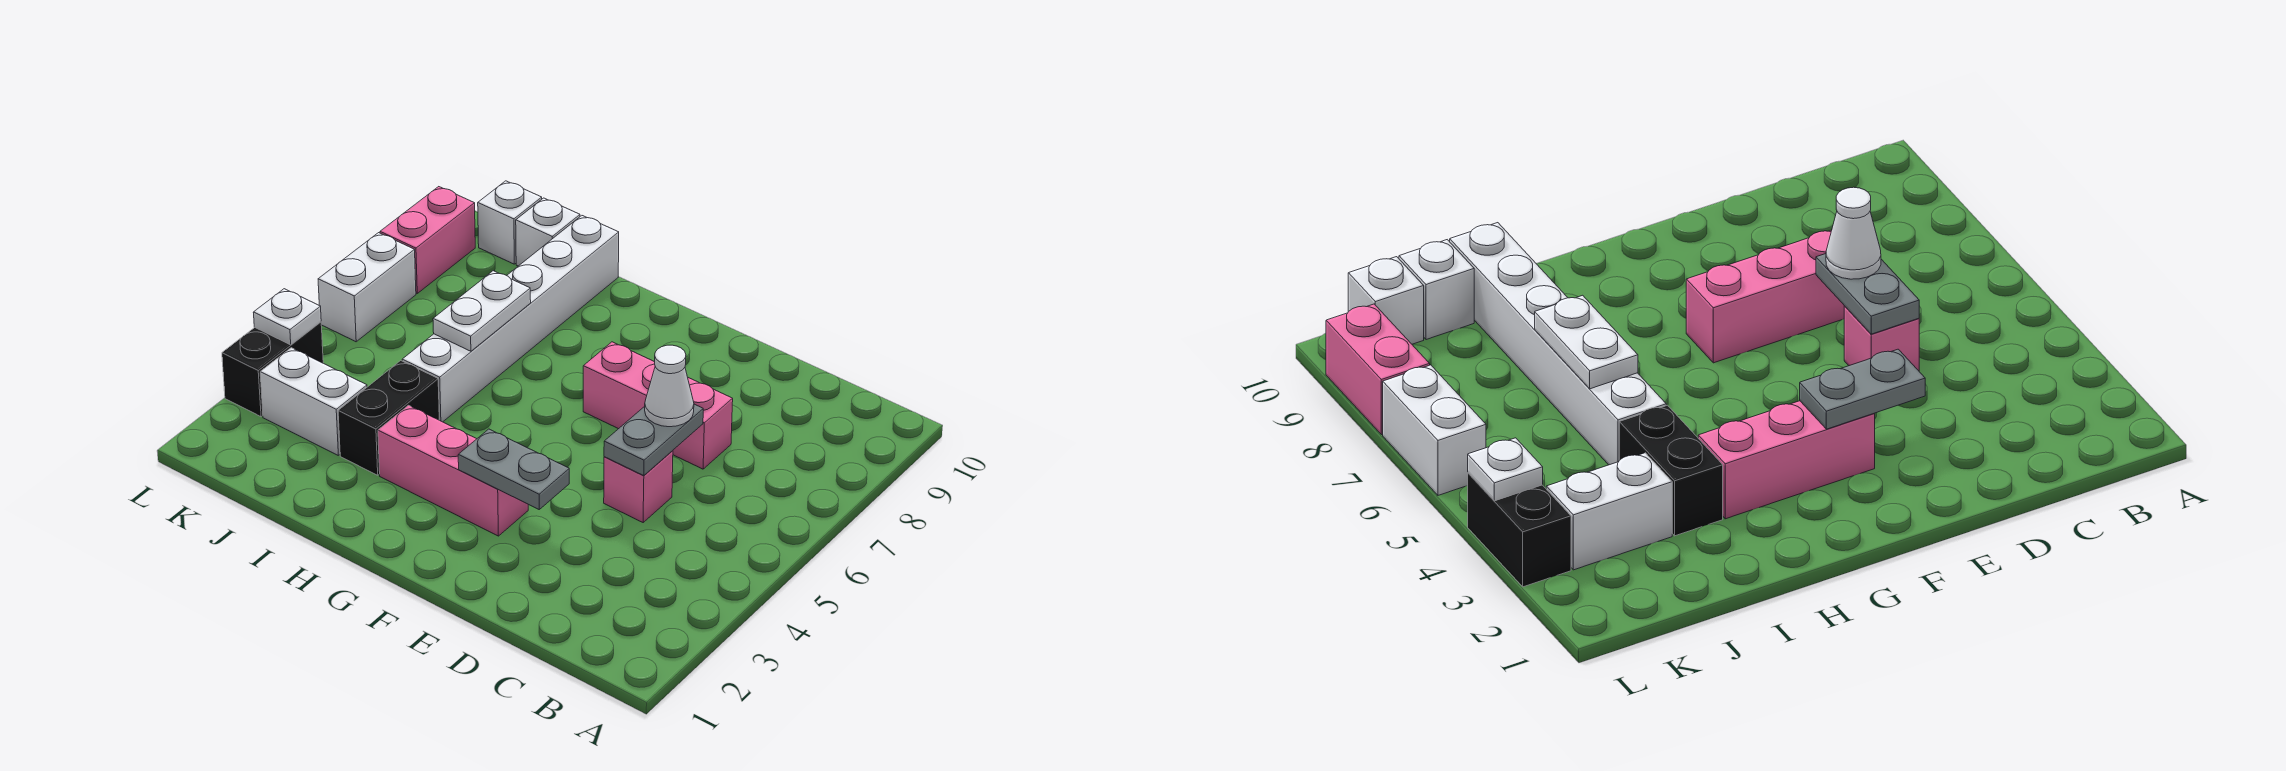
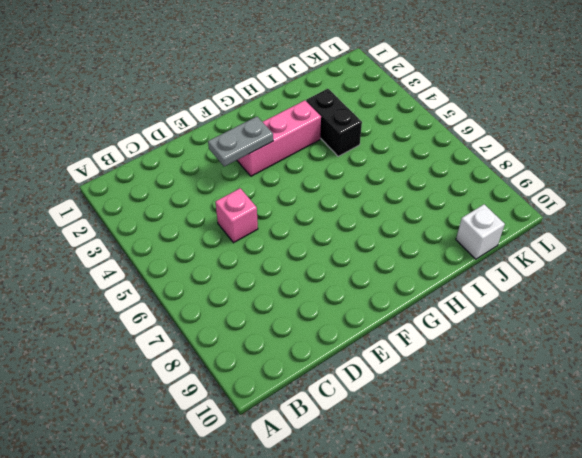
none -> pink 1x3 brick [583,342,733,469]
none -> white 1x6 brick [402,216,619,422]
none -> white 1x2 brick [260,348,367,455]

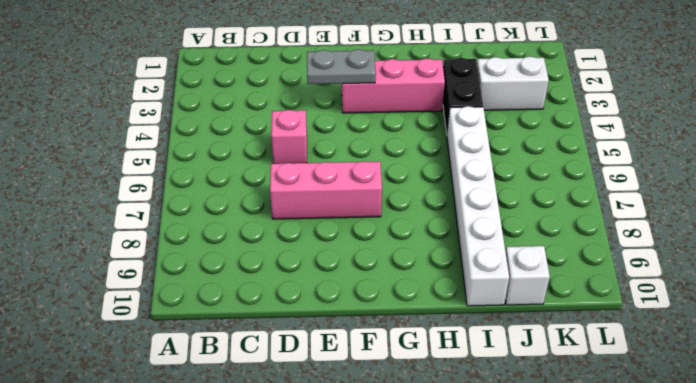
none -> white 1x1 brick [478,181,542,264]
none -> black 1x2 brick [222,322,323,417]
none -> white 1x2 brick [318,233,416,342]

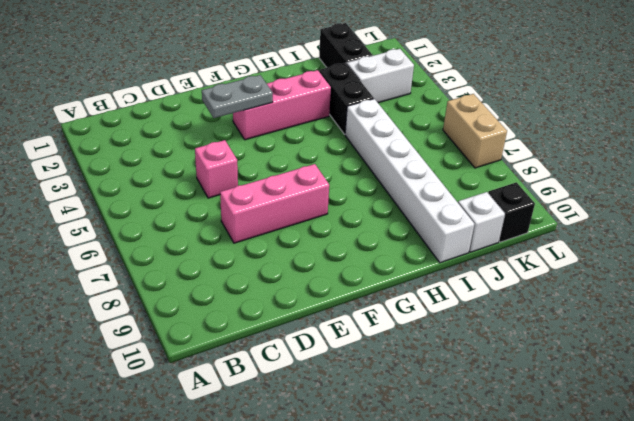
black 1x2 brick [319,23,372,68] -> black 1x2 brick moved to [222,322,323,417]
black 1x1 brick [488,182,535,242] -> white 1x1 brick [478,181,542,264]
tan 1x2 brick [443,94,507,168] -> white 1x2 brick [318,233,416,342]
none -> pink 1x2 brick [380,187,475,293]
none -> grey 1x2 plate [604,404,703,476]
none -> white 1x2 plate [433,271,531,351]

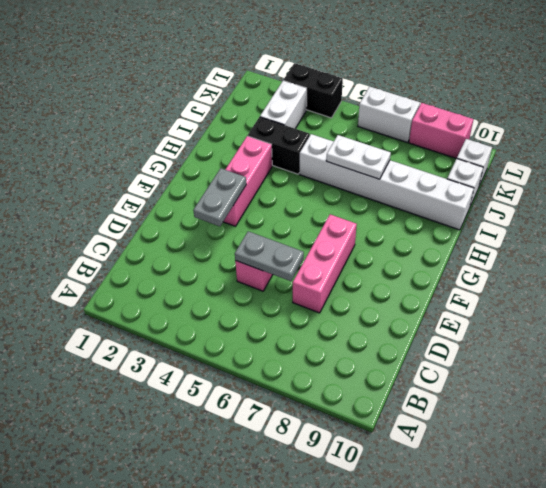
none -> white 1x1 plate [253,289,321,345]
none -> white 1x1 cone [645,345,694,427]

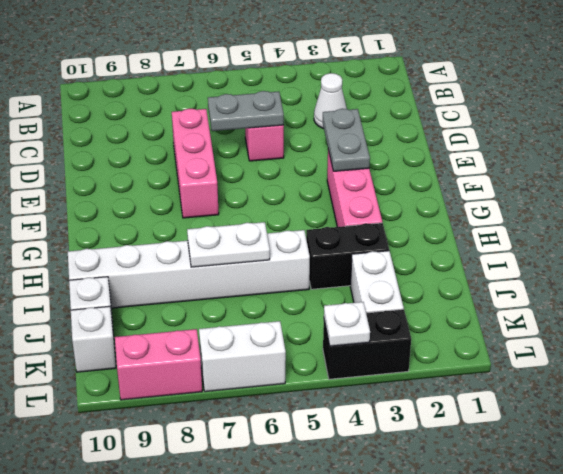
white 1x1 cone [314,73,347,129] -> white 1x1 cone moved to [645,345,694,427]

